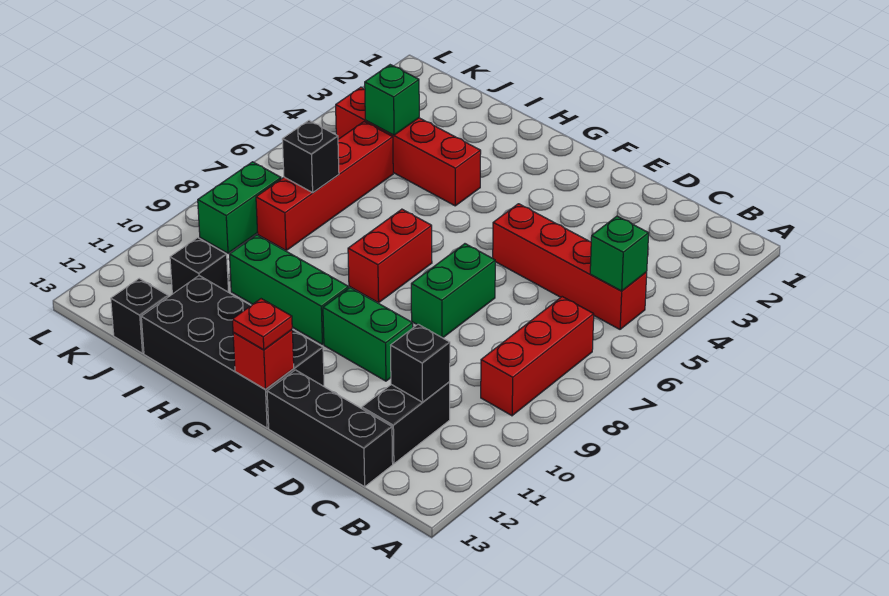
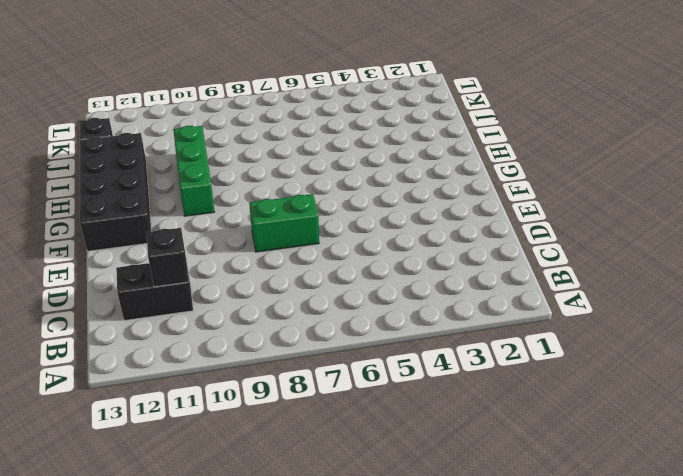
none -> red 1x4 brick [493,204,647,329]
none -> red 1x3 brick [481,297,594,416]
none -> black 1x3 brick [267,370,393,487]

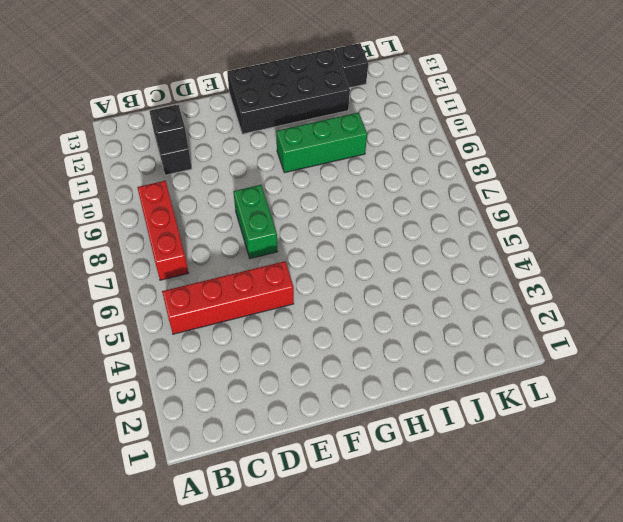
none -> black 1x3 brick [267,370,393,487]
none -> green 1x2 brick [323,288,413,381]
none -> red 1x2 brick [348,209,432,303]

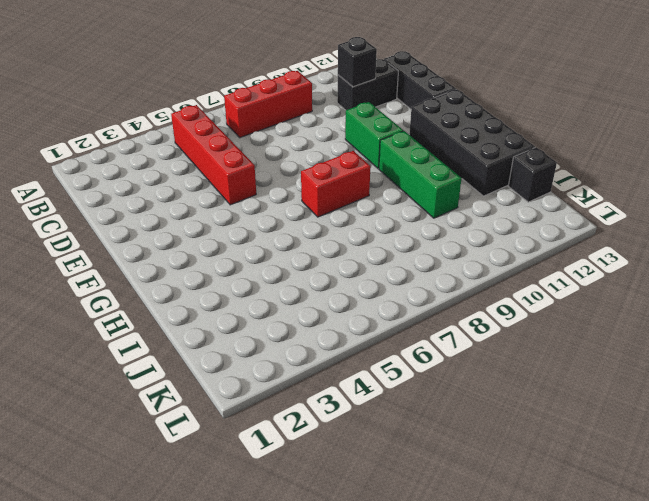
none -> green 1x2 brick [411,244,495,338]
none -> red 1x4 brick [336,87,481,206]
none -> red 1x4 brick [256,122,393,250]

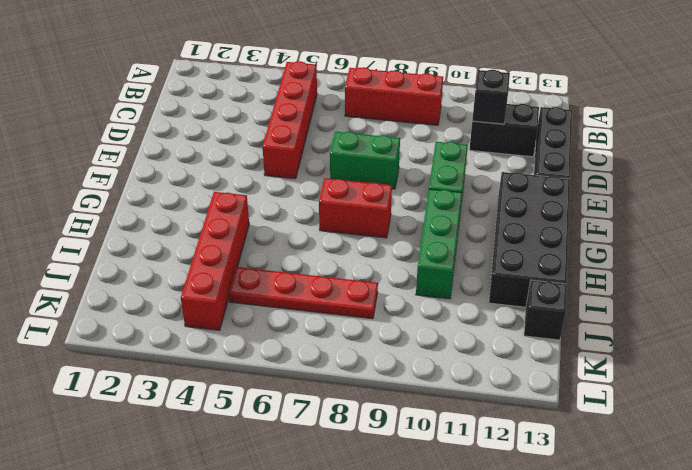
red 1x4 plate [228,267,378,319] -> red 1x4 brick [256,122,393,250]
none -> black 1x1 brick [170,238,229,294]
none -> green 1x2 brick [198,162,281,253]
none -> green 1x1 brick [590,216,649,291]

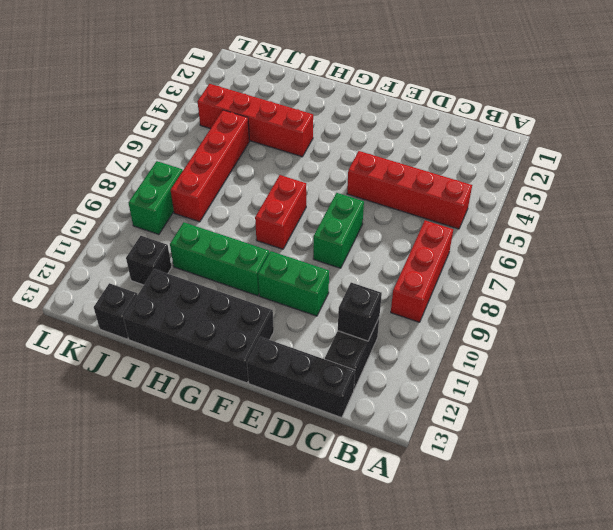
none -> green 1x1 brick [590,216,649,291]
none -> red 1x1 brick [233,330,294,390]
none -> green 1x1 brick [365,65,419,135]

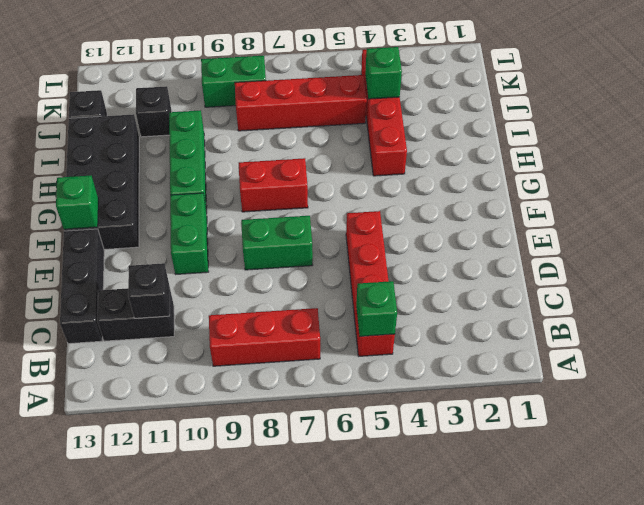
green 1x1 brick [56,176,98,229] -> red 1x1 brick [233,330,294,390]
none -> black 1x1 brick [282,121,339,193]
none -> red 1x1 plate [232,299,292,350]

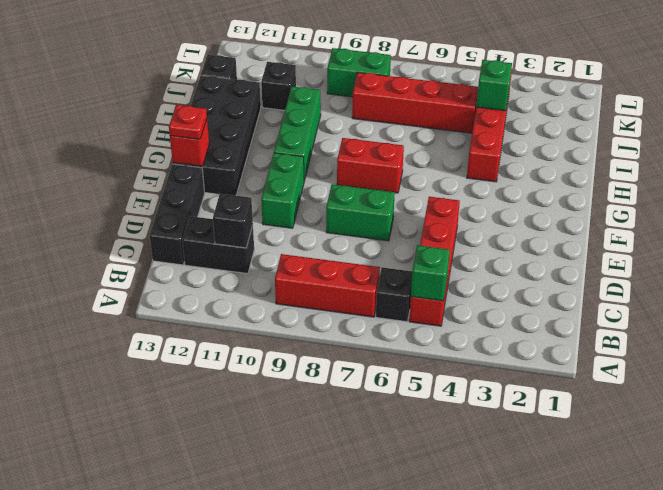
black 1x1 brick [376,267,412,322] -> black 1x1 brick moved to [282,121,339,193]

